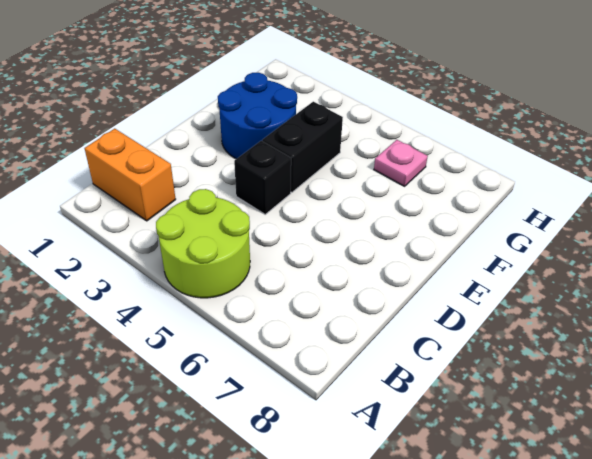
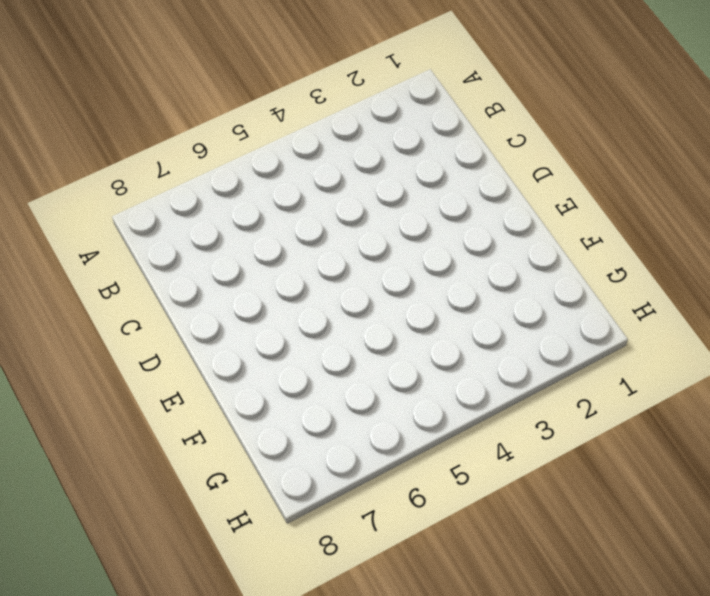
none -> lime 2x2 round brick [156,189,250,298]
none -> orange 1x2 brick [84,129,176,221]

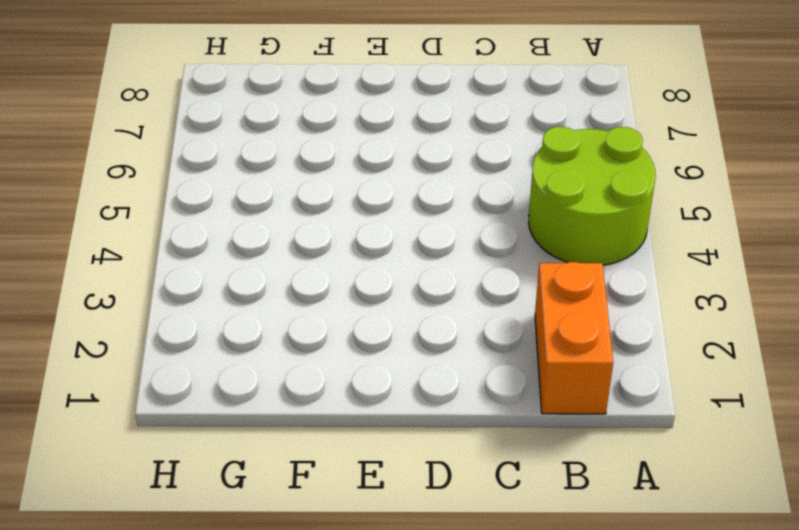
none -> black 1x1 brick [234,141,291,214]
none -> blue 2x2 round brick [218,73,297,159]

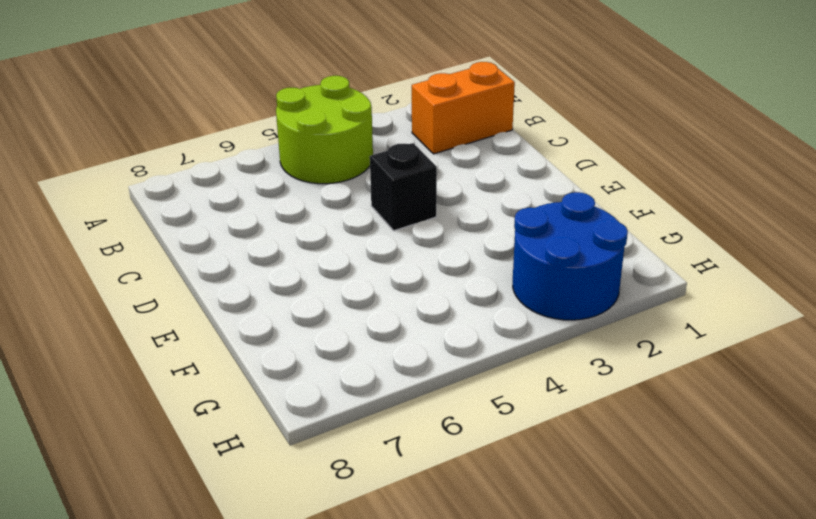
blue 2x2 round brick [513,192,628,320] -> blue 2x2 round brick moved to [218,73,297,159]
none -> black 1x2 brick [262,102,343,192]
none -> pink 1x1 plate [374,140,428,186]

